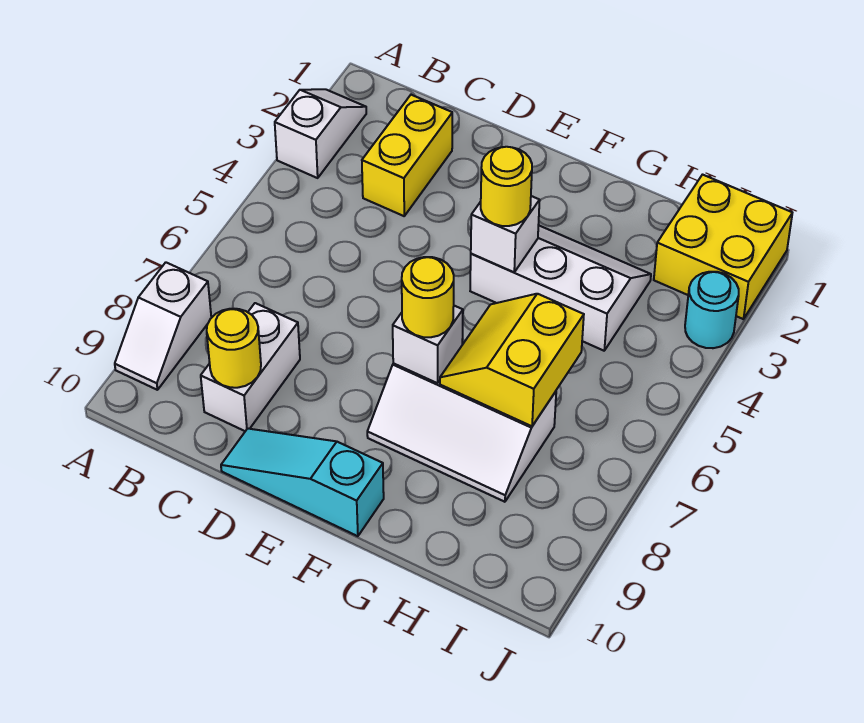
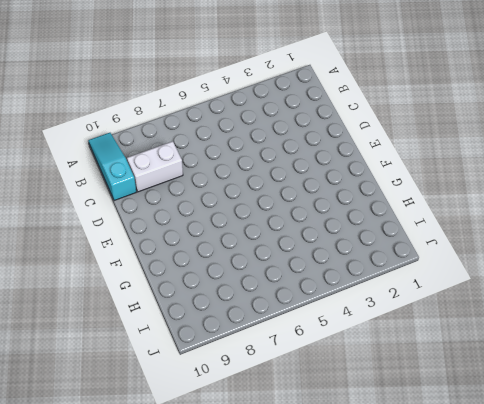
cyan 1x3 slope [88,133,136,201] -> cyan 1x3 slope moved to [221,429,384,536]
none -> white 1x2 slope [275,89,366,178]
none -> white 1x2 slope [115,262,211,390]
none -> yellow 1x2 brick [362,95,452,216]

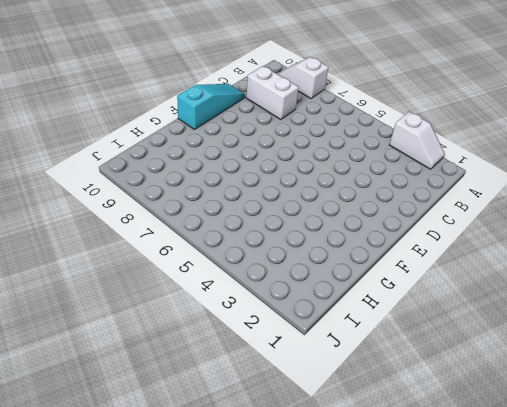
none -> yellow 1x2 brick [362,95,452,216]
none -> white 2x3 slope [470,225,651,351]
none -> white 2x3 slope [367,363,556,502]

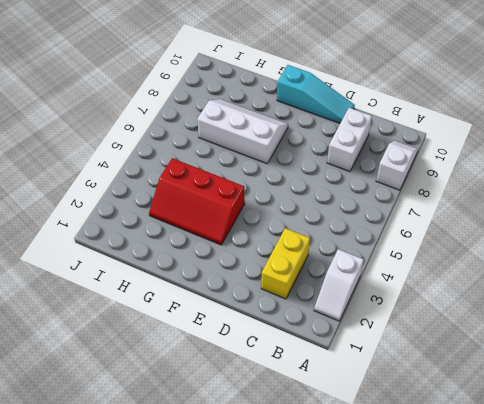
red 2x3 slope [149,158,245,245] -> white 2x3 slope [470,225,651,351]
none -> yellow 2x2 brick [654,175,792,319]
none -> cyan 1x1 round brick [685,272,739,348]
none -> yellow 1x1 round brick [207,309,261,388]

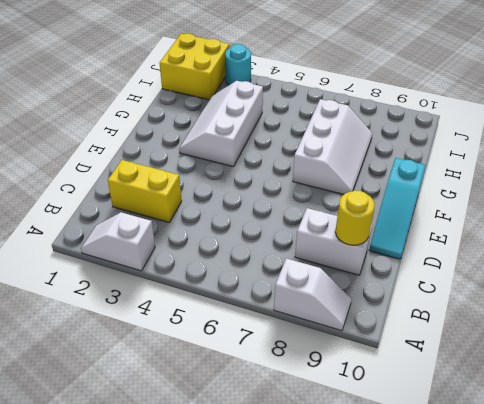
none -> white 1x1 brick [471,196,540,272]
none -> white 1x1 brick [393,306,463,383]
none -> yellow 2x2 slope [440,294,584,426]

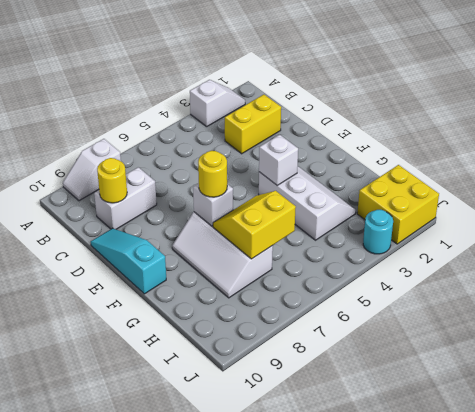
none -> yellow 1x1 round brick [481,147,532,226]

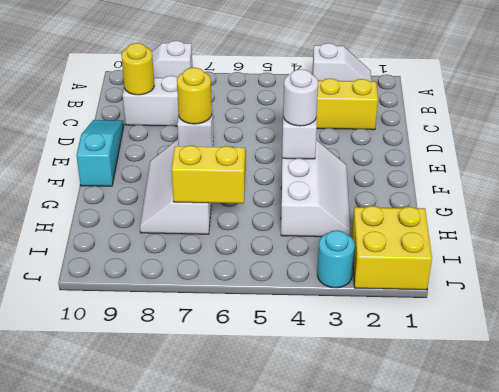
white 1x1 round brick [283,69,318,126] -> yellow 1x1 round brick [481,147,532,226]

